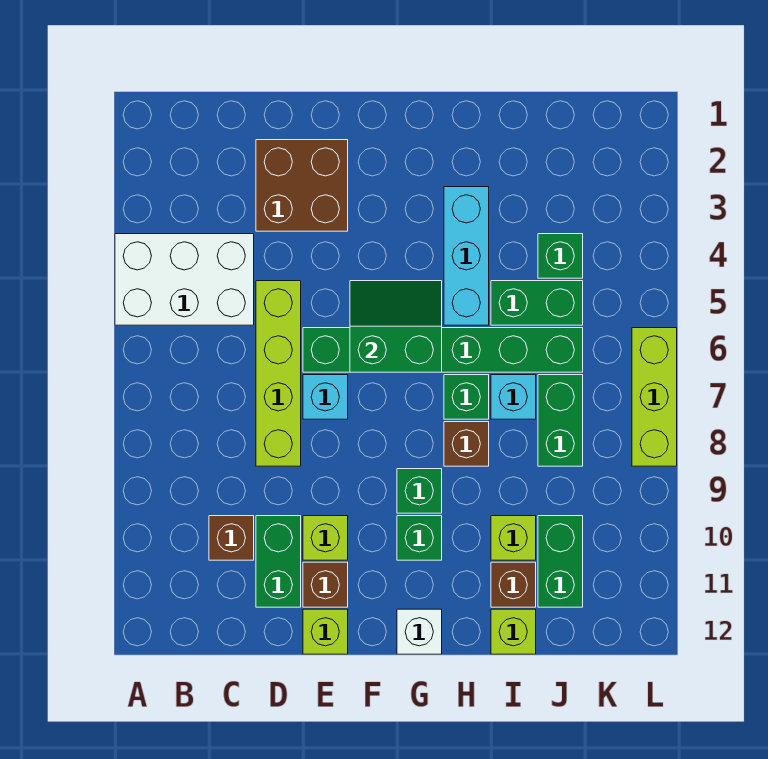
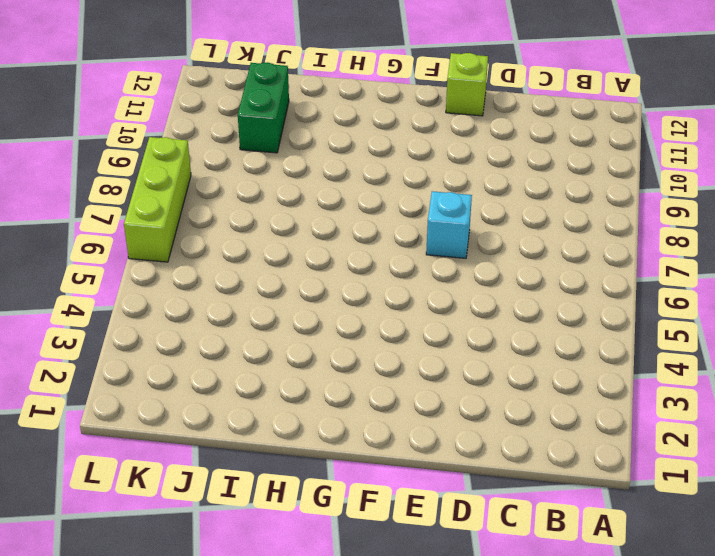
none -> white 2x3 brick [115,234,254,325]
none -> brown 1x1 brick [209,516,254,560]
none -> brown 2x2 brick [256,140,348,231]

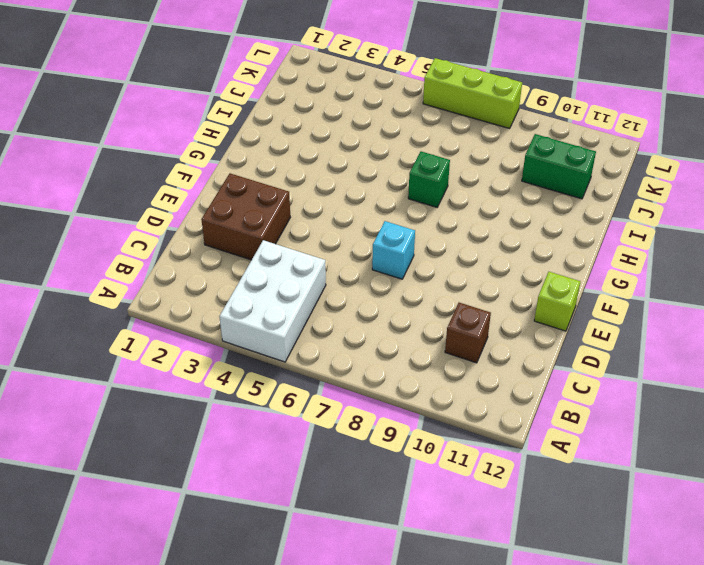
none -> lime 1x4 brick [256,281,301,466]
none -> green 1x2 brick [256,516,301,607]
none -> green 1x6 brick [303,328,583,372]

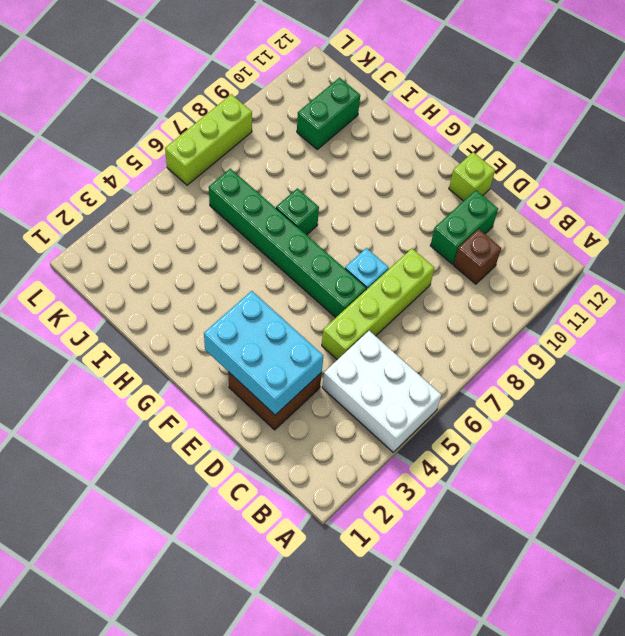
cyan 2x3 brick [204,291,323,415] -> none
none -> lime 1x1 brick [303,516,348,560]
none -> brown 1x1 brick [303,562,348,607]
none -> green 1x1 brick [397,469,442,513]

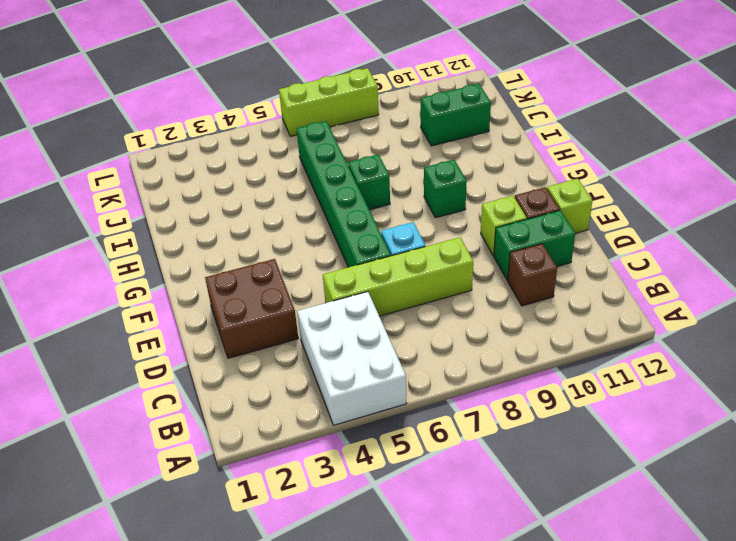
none -> green 1x1 brick [397,516,442,560]
none -> white 1x1 brick [397,609,442,654]
none -> cyan 1x3 brick [444,187,489,325]

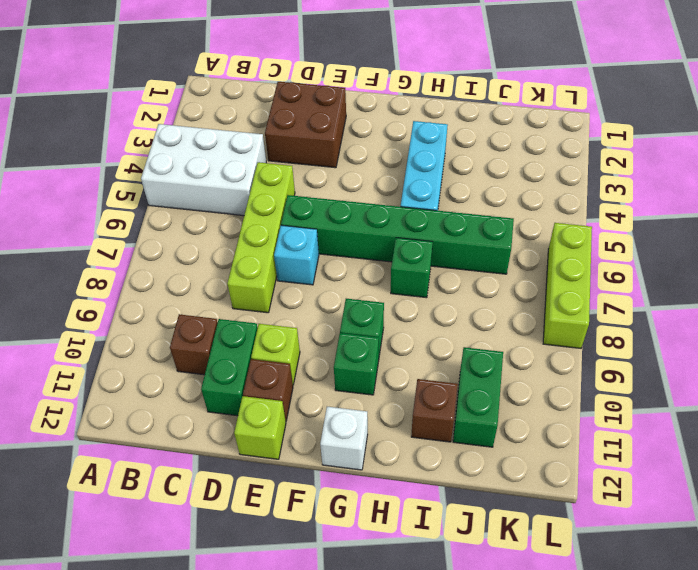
none -> brown 1x1 brick [444,422,489,466]
none -> green 1x2 brick [491,281,583,325]
none -> cyan 1x1 brick [491,375,536,419]

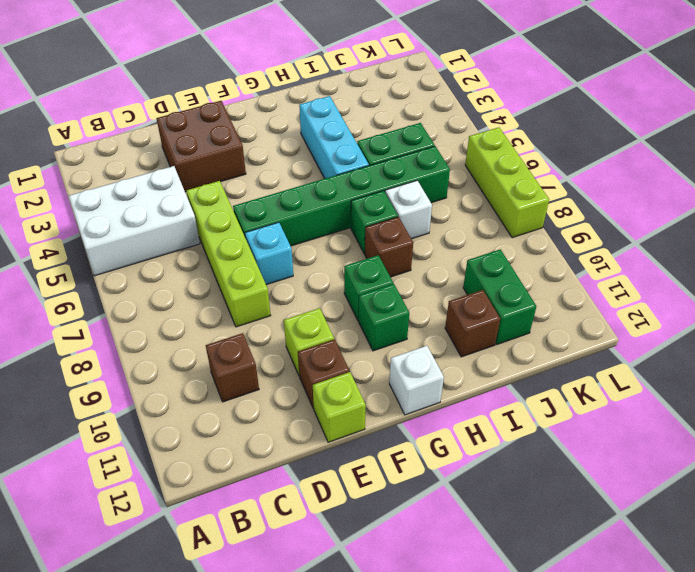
white 1x1 brick [385,181,432,239] -> cyan 1x1 brick [491,375,536,419]
none -> green 1x2 brick [256,516,301,607]
none -> lime 1x1 brick [491,516,536,560]
none -> lime 1x1 brick [491,609,536,654]

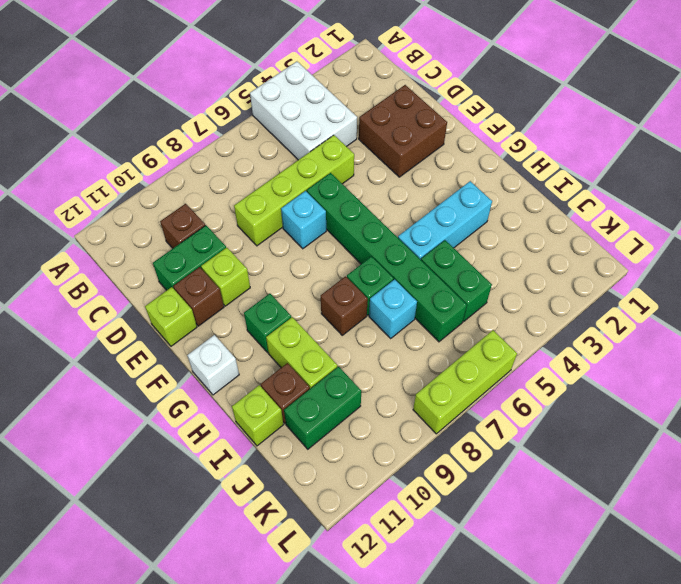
lime 1x2 brick [266,317,337,389] -> lime 1x1 brick [491,516,536,560]
none -> green 1x1 brick [397,469,442,513]
none -> green 1x1 brick [538,234,583,278]
none -> green 1x2 brick [538,375,583,466]

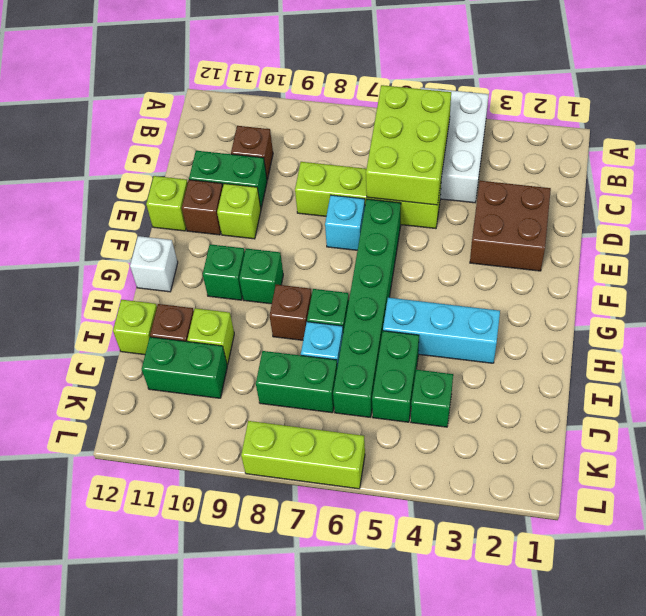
lime 2x3 brick [366,85,451,205] -> none
none -> green 2x2 slope [350,281,442,372]

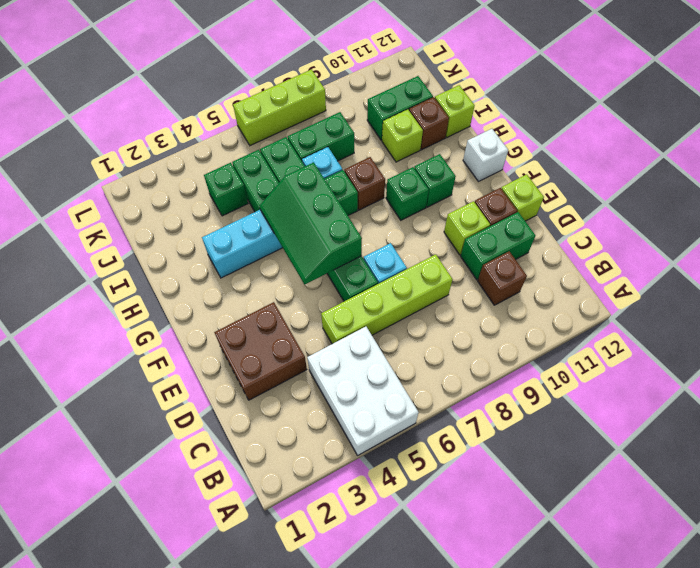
green 2x3 slope [260,162,362,284] -> green 2x2 slope [350,281,442,372]

